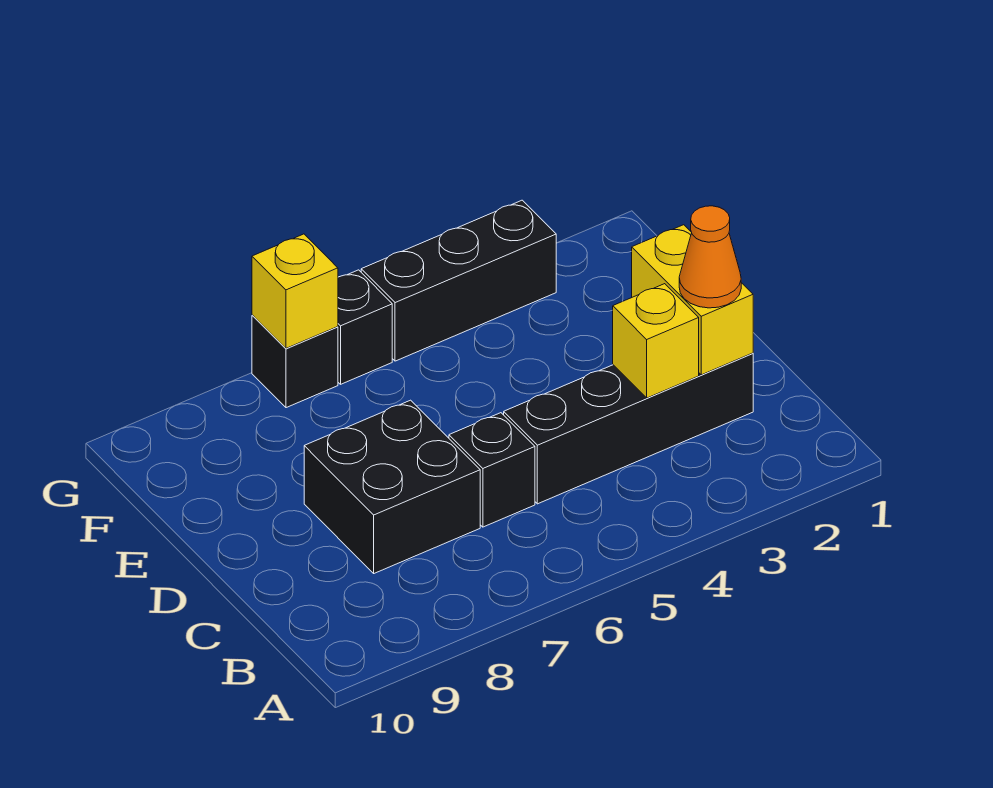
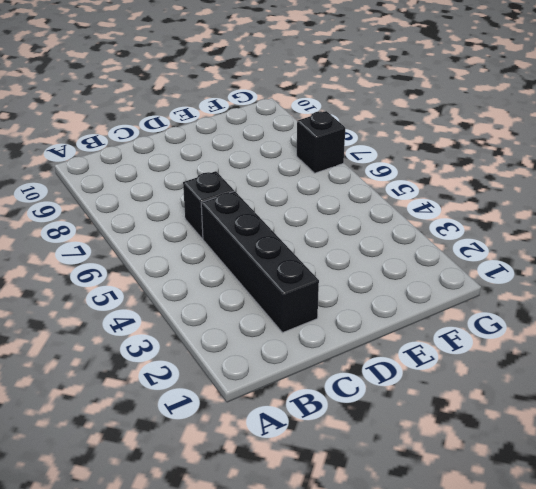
none -> black 2x2 brick [304,400,480,573]
none -> black 1x3 brick [361,200,556,361]

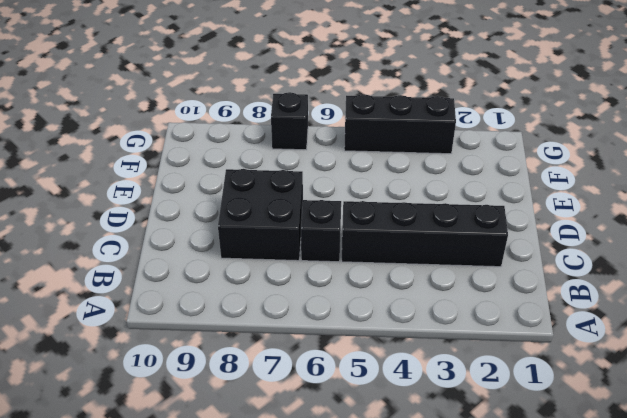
none -> black 1x1 brick [338,270,392,384]
none -> yellow 1x2 brick [632,225,753,375]

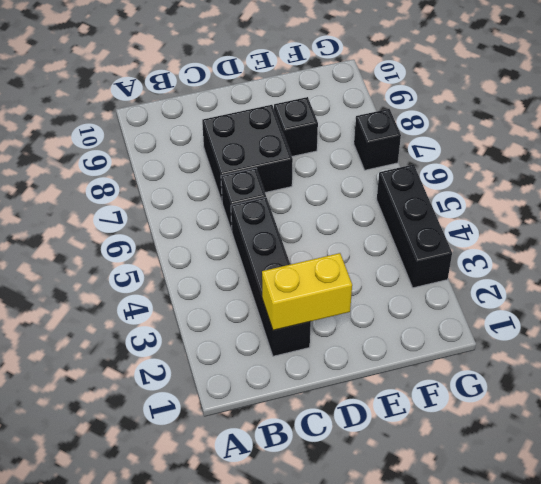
black 1x1 brick [274,97,318,156] -> black 1x1 brick moved to [338,270,392,384]
none -> yellow 1x1 brick [613,284,699,398]
none -> yellow 1x1 brick [252,234,338,348]

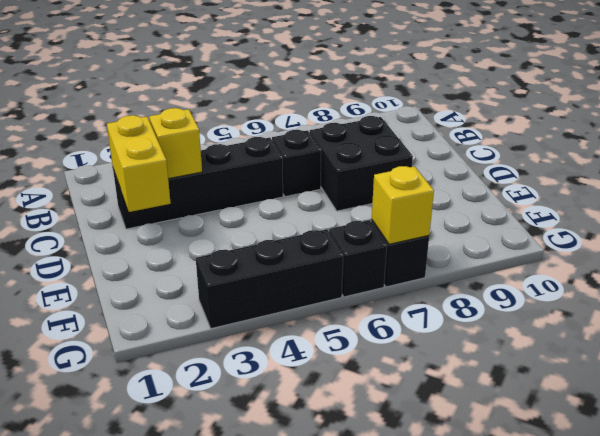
none -> orange 1x1 cone [679,206,741,308]

